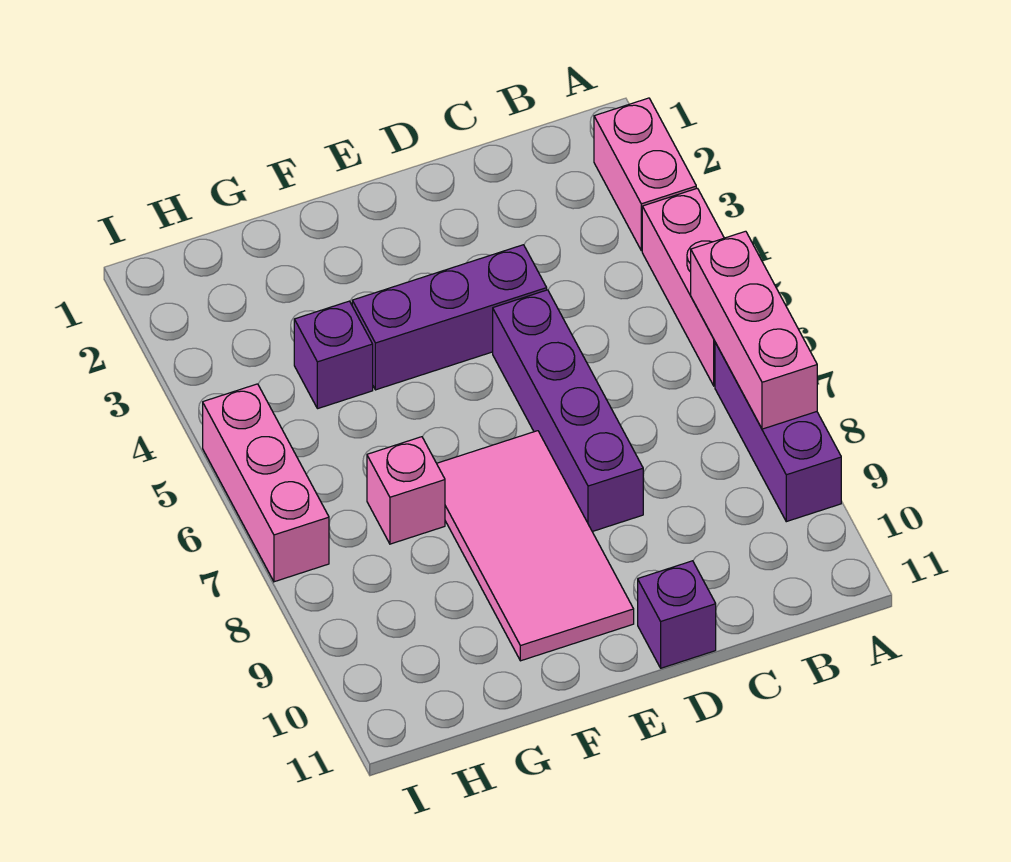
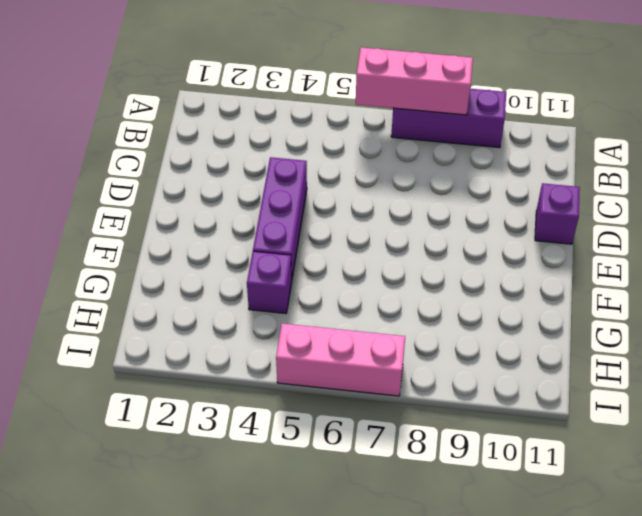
none -> pink 1x2 brick [594,98,696,251]
none -> pink 1x3 brick [642,188,724,386]

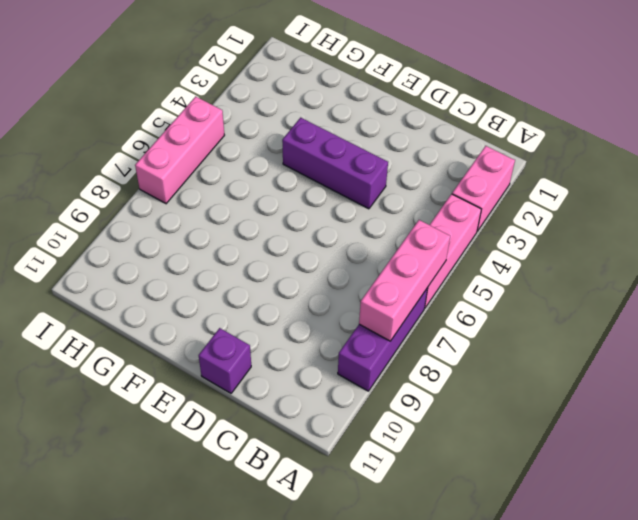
none -> purple 1x4 brick [493,290,643,532]
none -> pink 2x4 tile [437,431,634,661]

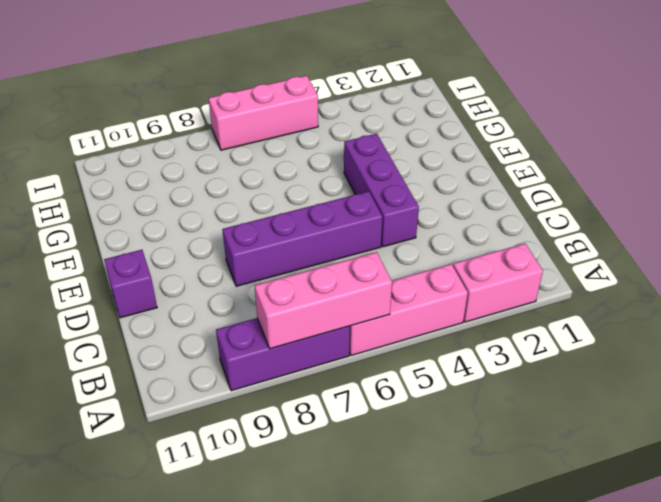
none -> pink 2x4 tile [437,431,634,661]
none -> purple 1x1 brick [294,301,373,409]

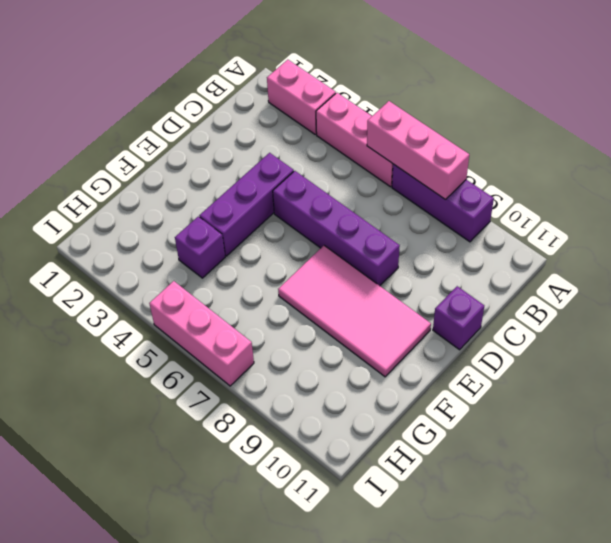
none -> pink 1x1 brick [367,437,445,544]

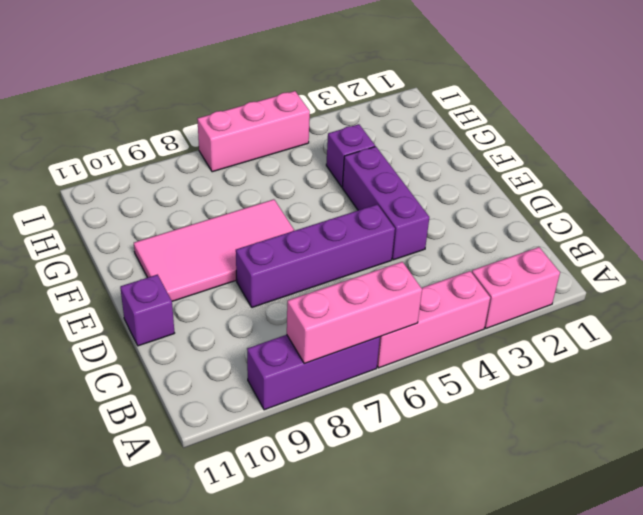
none -> pink 1x1 brick [367,437,445,544]

